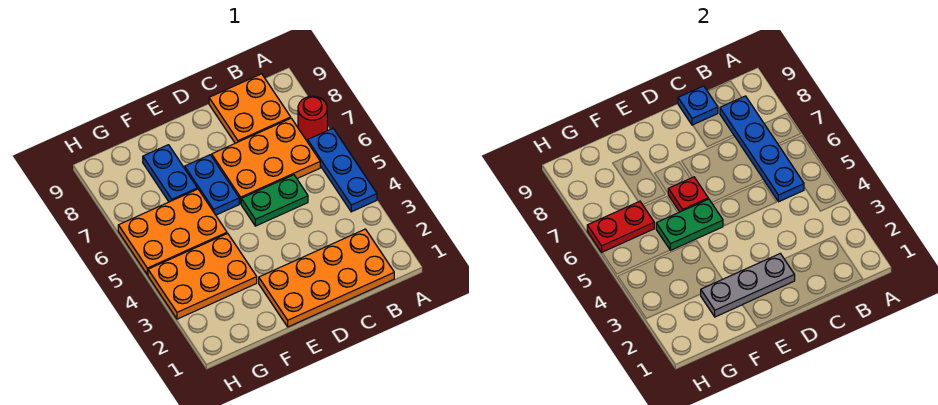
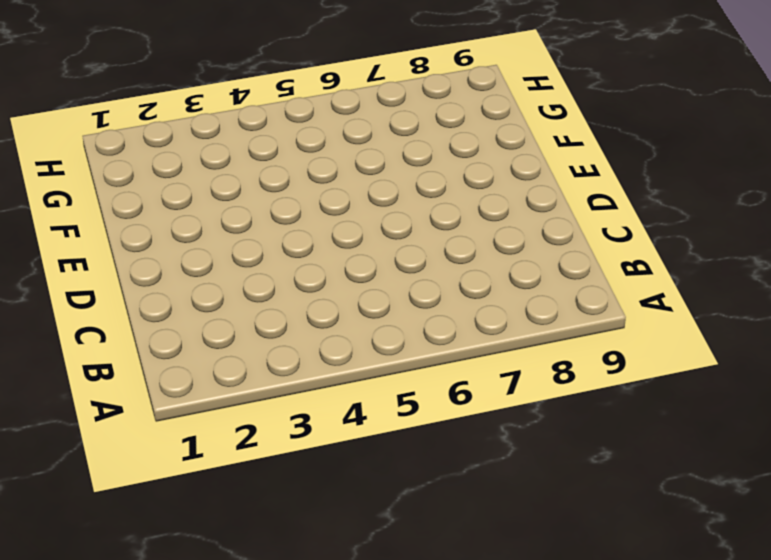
none -> blue 1x3 plate [308,128,377,212]
none -> red 1x1 round brick [298,96,327,140]
none -> orange 2x4 plate [259,229,394,327]

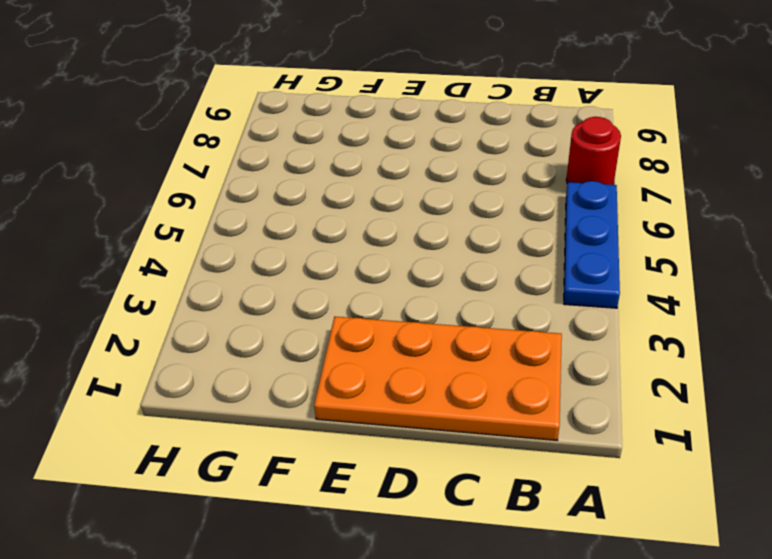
none -> orange 2x3 plate [212,118,320,204]
none -> orange 2x2 plate [209,74,291,143]
none -> green 1x2 plate [241,175,308,226]

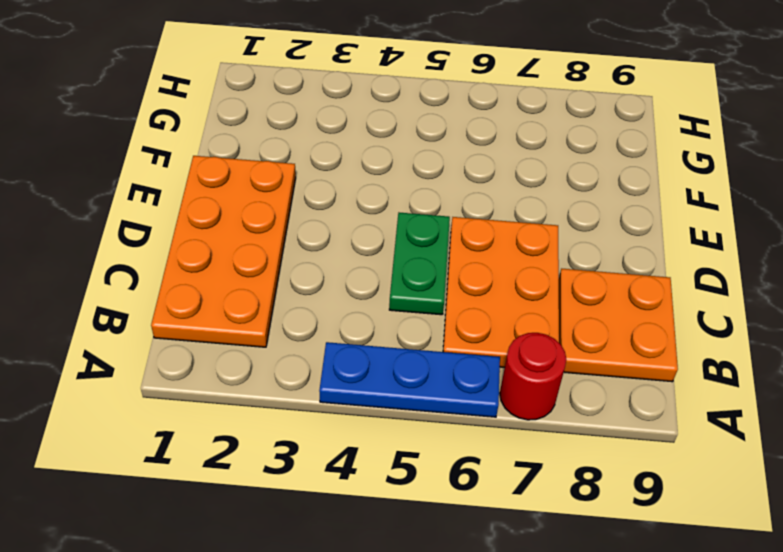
none -> blue 1x2 plate [185,155,239,215]
none -> orange 2x3 plate [148,233,257,319]
none -> orange 2x3 plate [118,189,227,275]

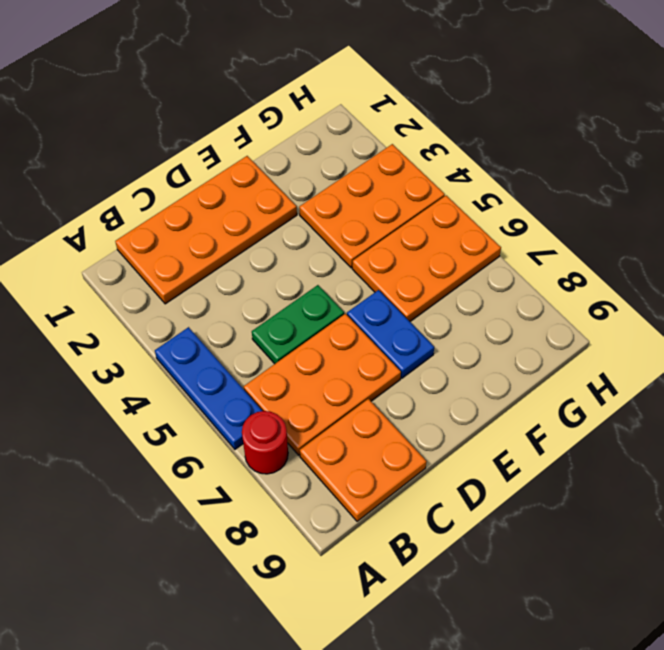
none -> blue 1x2 plate [143,145,197,202]
none -> blue 1x4 plate [720,96,804,202]
none -> blue 1x1 plate [678,86,718,125]

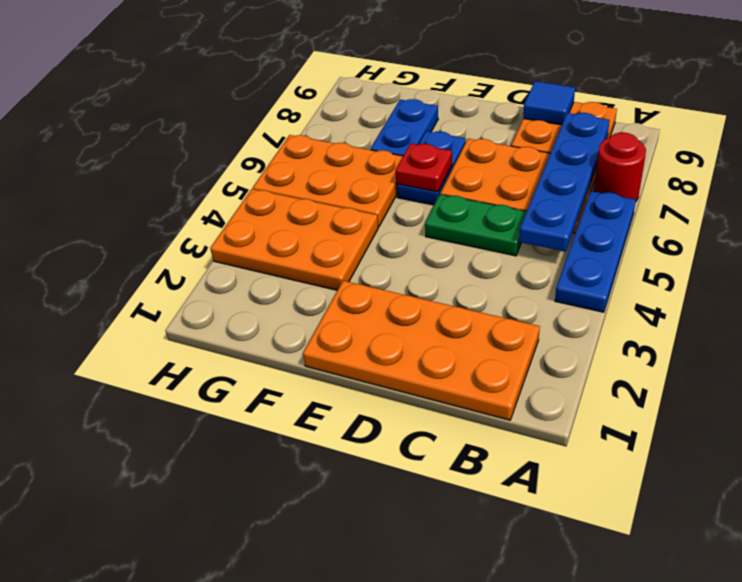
blue 1x1 tile [523,81,575,125] -> blue 1x1 plate [678,86,718,125]
none -> grey 1x3 plate [701,254,795,317]
none -> green 1x2 plate [656,199,723,250]
none -> red 1x2 plate [587,201,654,252]

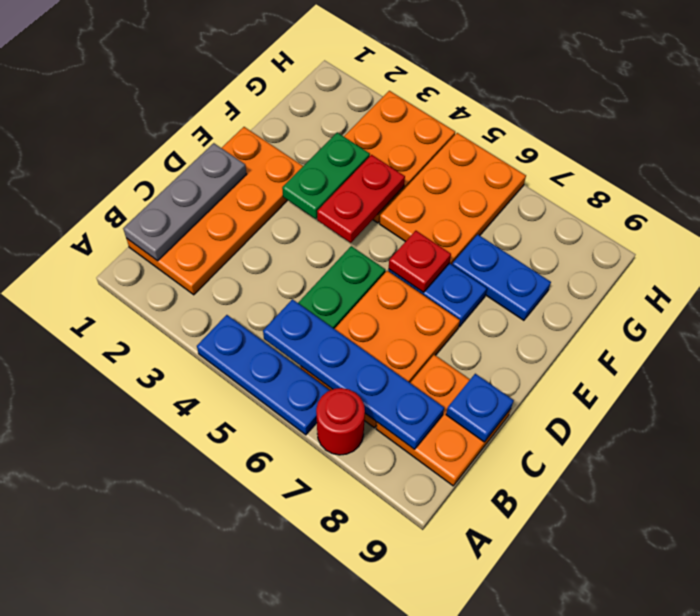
grey 1x3 plate [123,143,247,261] -> grey 1x3 plate moved to [701,254,795,317]
green 1x2 plate [282,132,370,219] -> green 1x2 plate moved to [656,199,723,250]
red 1x2 plate [317,155,405,243] -> red 1x2 plate moved to [587,201,654,252]

